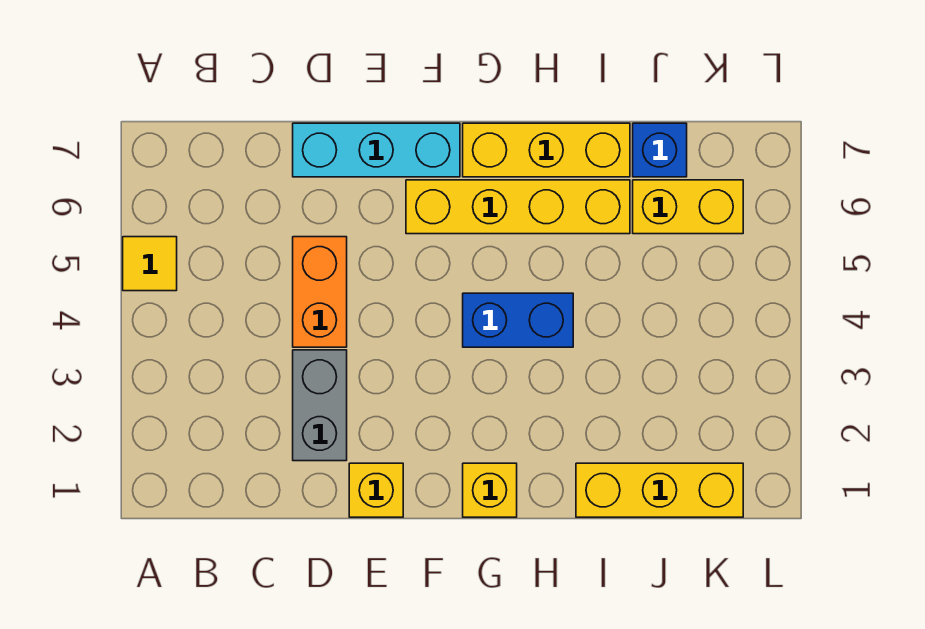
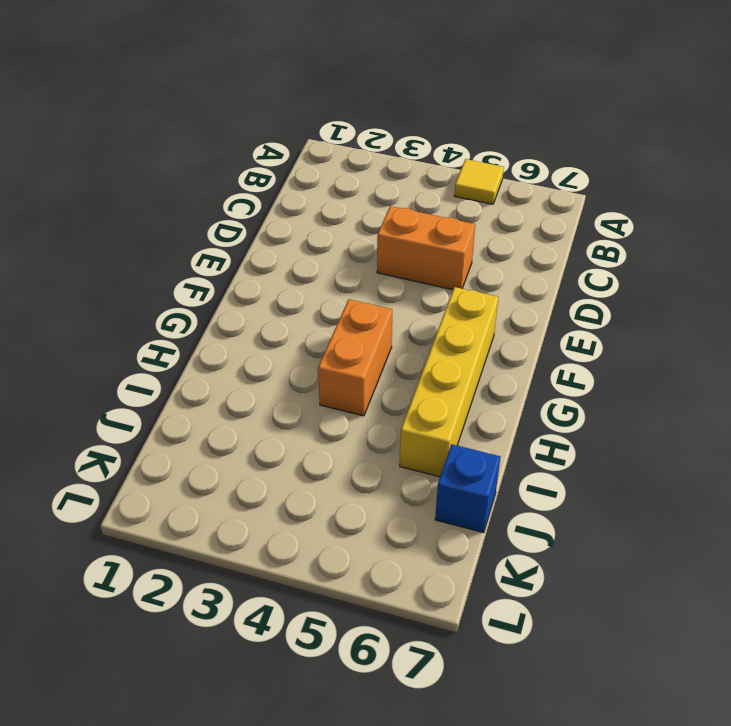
orange 1x2 brick [318,299,392,416] -> blue 1x2 brick [463,293,573,347]
none -> grey 1x2 brick [293,350,347,461]
none -> cyan 1x3 brick [293,123,460,177]
none -> yellow 1x1 brick [349,463,403,517]

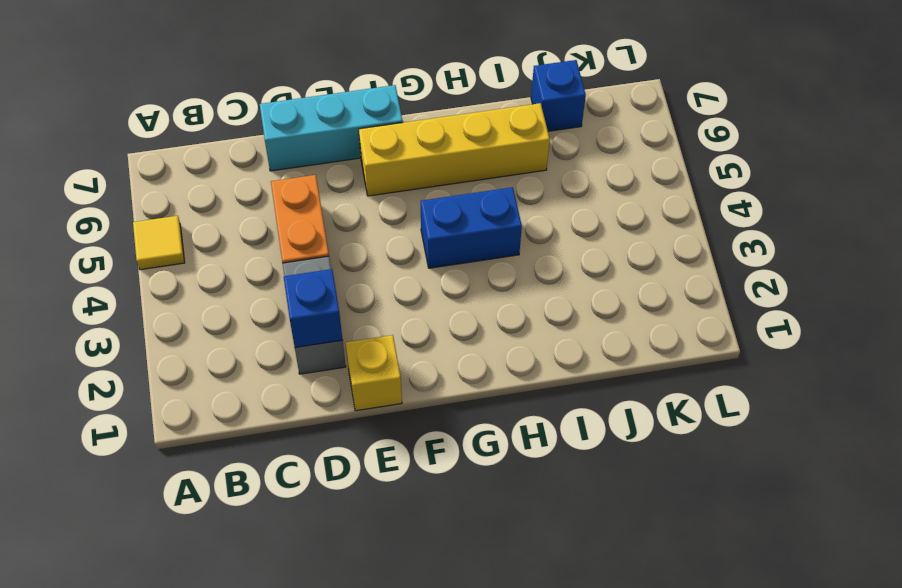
blue 1x1 brick [284,269,343,347] -> none
none -> yellow 1x1 brick [463,463,517,517]
none -> yellow 1x3 brick [463,123,630,177]
none -> yellow 1x3 brick [576,463,743,517]

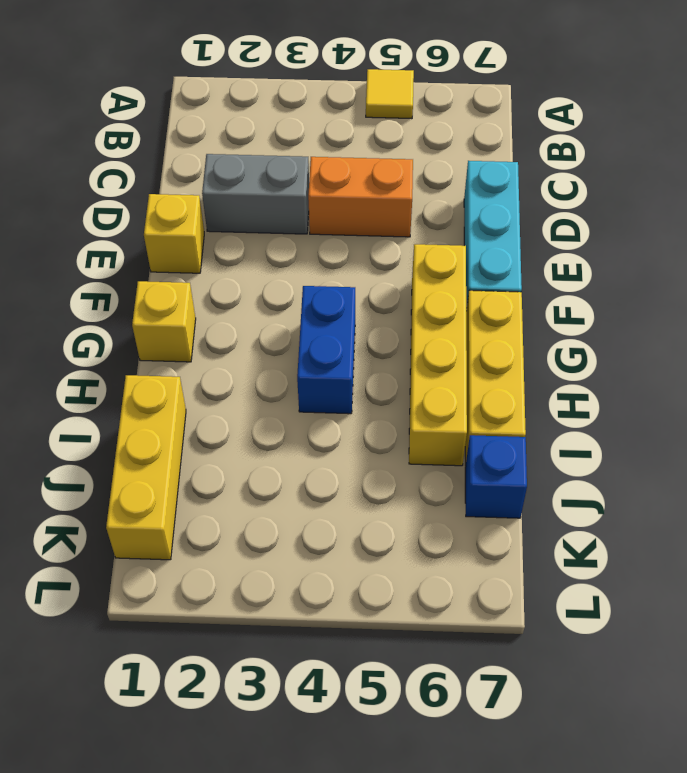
none -> yellow 1x2 brick [633,180,743,234]

